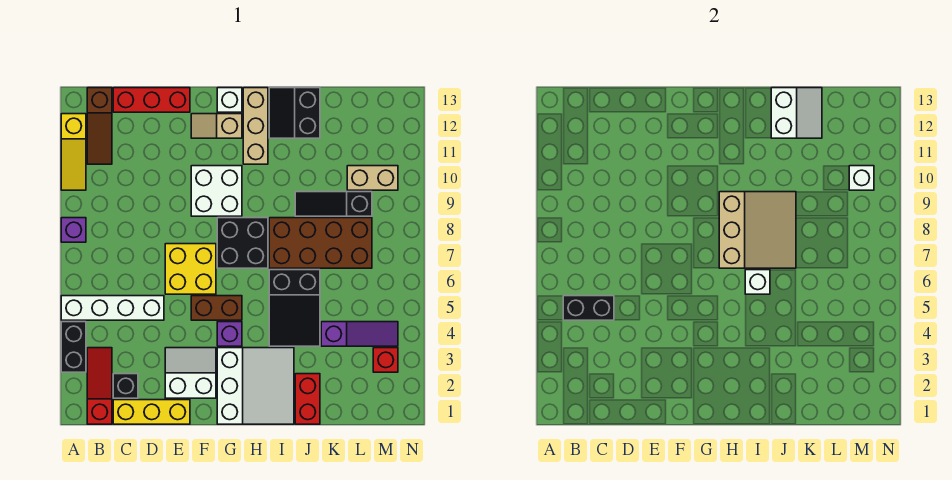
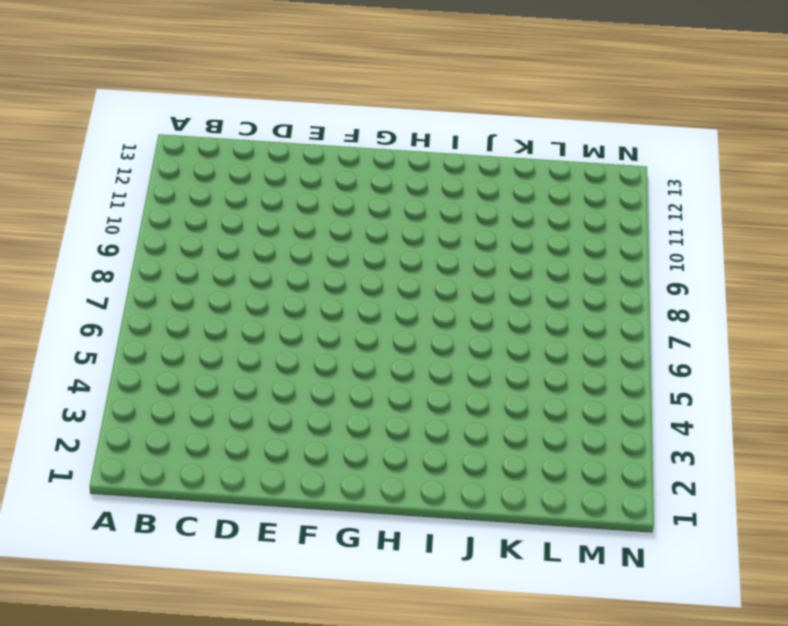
none -> black 1x2 brick [61,322,86,372]
none -> white 1x4 brick [61,296,164,320]
none -> purple 1x1 brick [61,218,86,242]
none -> yellow 1x3 slope [61,114,86,190]

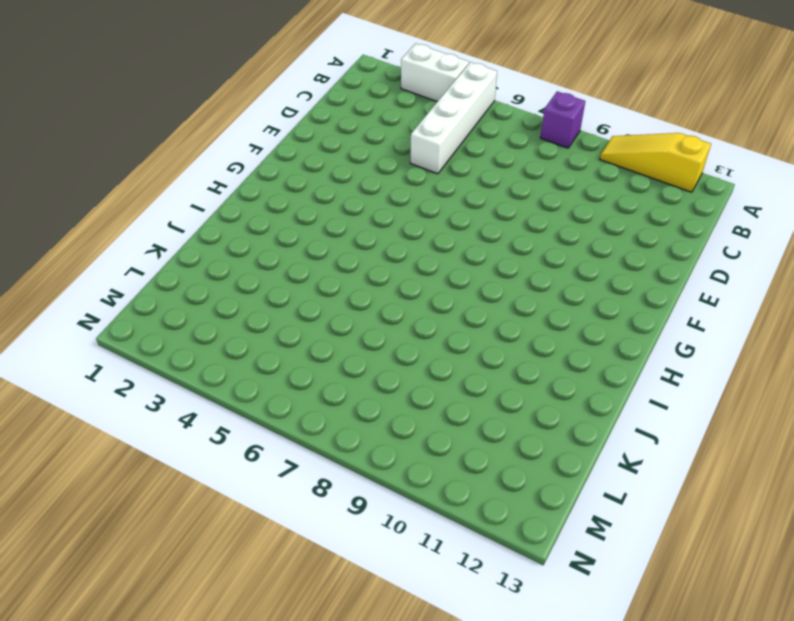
white 1x2 brick [401,43,469,102] -> black 1x2 brick [61,322,86,372]
none -> red 1x3 slope [87,348,112,424]
none -> brown 1x3 slope [87,88,112,164]
none -> yellow 1x3 brick [113,400,190,424]
none -> black 1x1 brick [113,374,138,398]

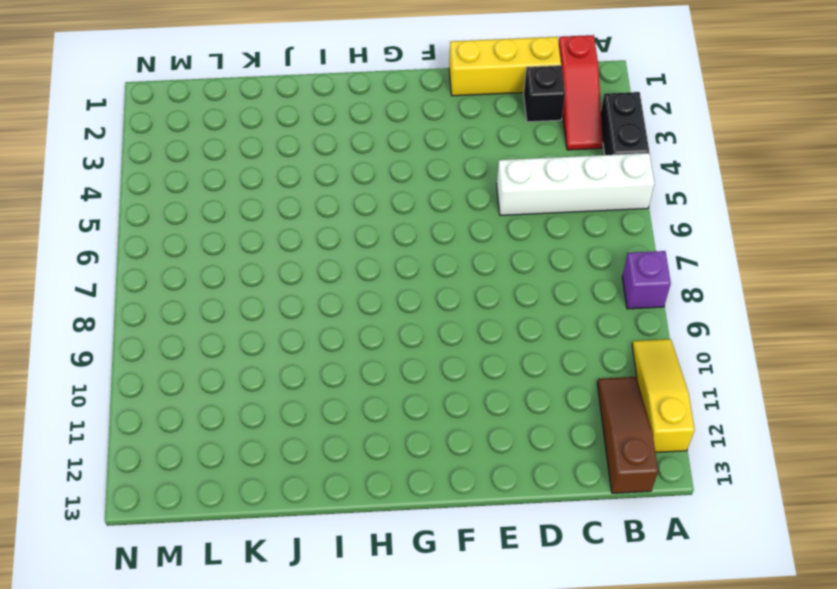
none -> red 1x3 brick [113,88,190,112]
none -> white 2x2 slope [165,348,216,398]
none -> yellow 2x2 brick [165,244,216,294]
none -> brown 1x2 brick [191,296,242,320]

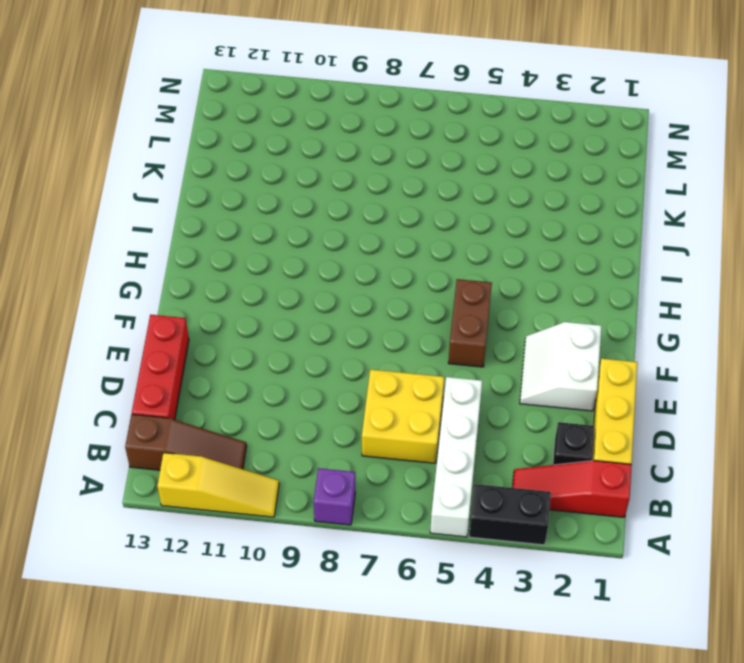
yellow 2x2 brick [362,369,444,463] -> yellow 2x2 brick moved to [165,244,216,294]
none -> white 2x2 brick [191,166,242,216]
none -> tan 1x2 slope [191,114,242,138]
none -> white 3x3 slope [217,348,294,424]
none -> purple 1x1 brick [217,322,242,346]

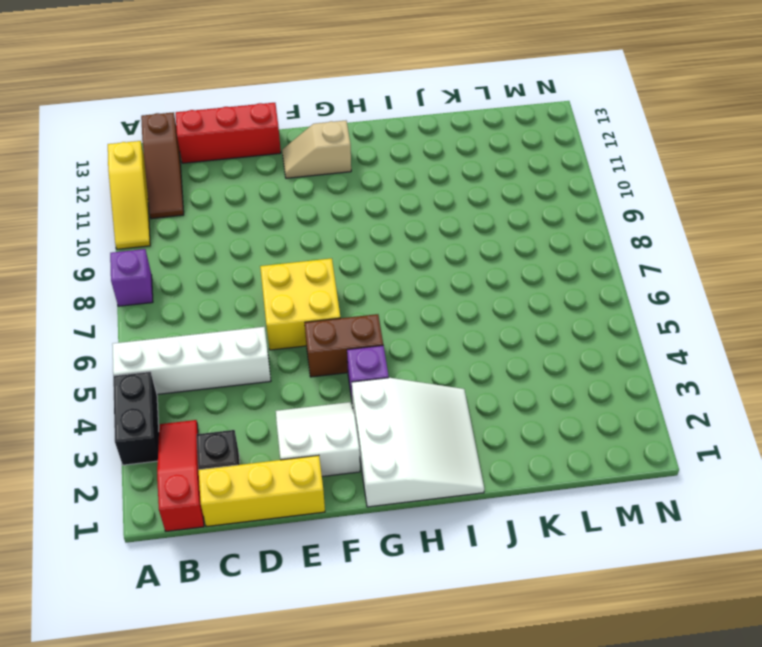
none -> white 2x2 brick [191,166,242,216]
none -> black 2x2 brick [217,218,268,268]
none -> white 1x1 brick [217,88,242,112]
none -> tan 1x3 brick [243,88,268,164]

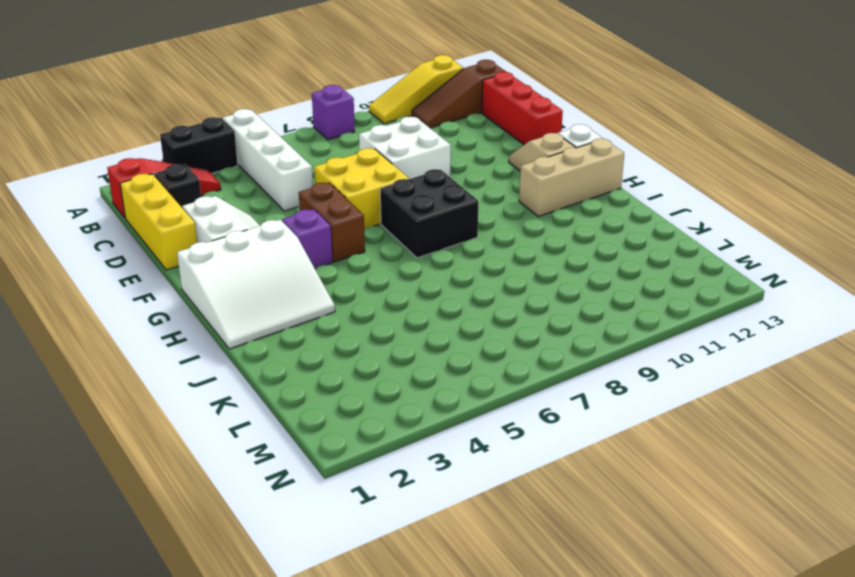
white 2x2 brick [359,116,451,179] -> white 2x2 brick moved to [191,166,242,216]
none -> black 2x3 slope [269,270,320,346]
none -> brown 2x4 brick [269,218,372,268]
none -> black 2x2 slope [269,88,320,138]
none -> red 1x2 brick [295,374,320,424]

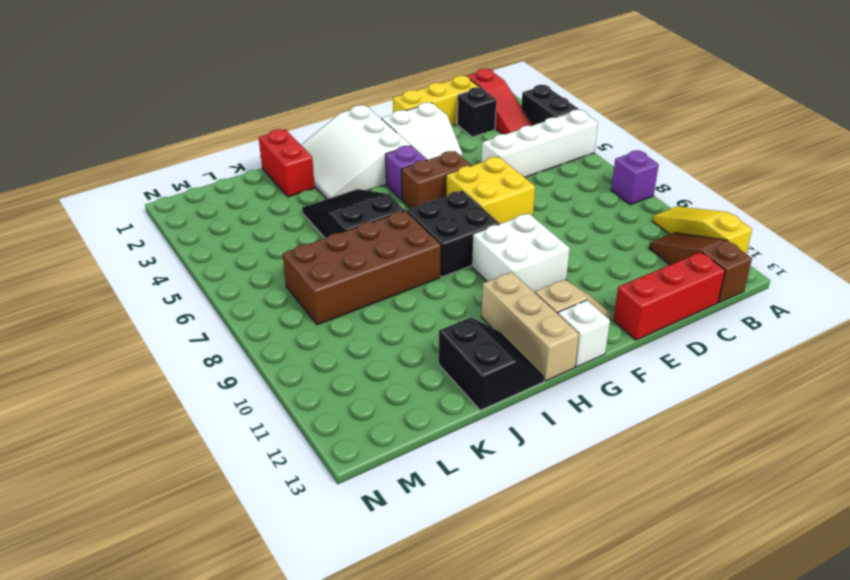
none -> black 1x3 slope [295,192,372,216]
none -> purple 1x3 slope [321,322,398,346]
none -> tan 1x2 brick [347,166,398,190]
none -> red 1x1 brick [373,348,398,372]

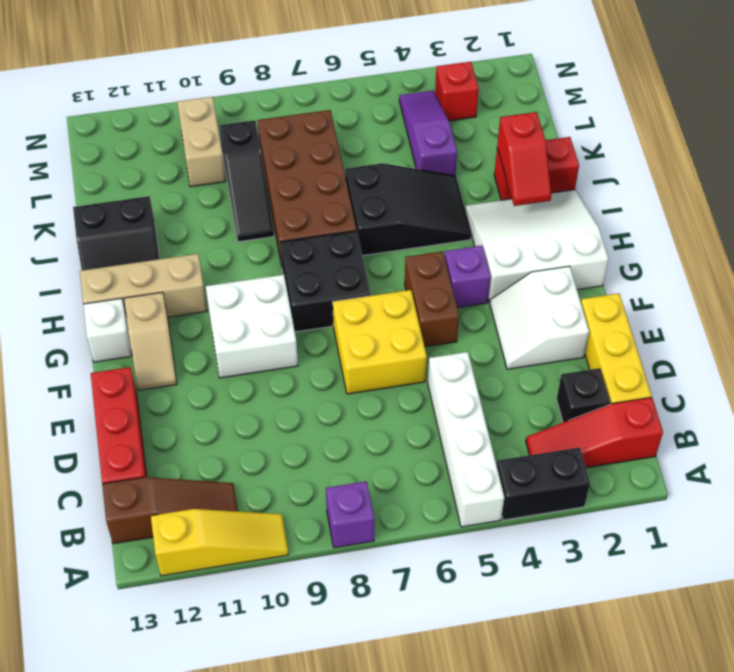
red 1x2 slope [497,112,551,206] -> none
none -> black 1x2 brick [563,296,614,320]
none -> tan 3x3 slope [719,192,796,268]
none -> white 1x1 brick [745,270,770,294]
none -> white 2x2 slope [771,88,822,138]

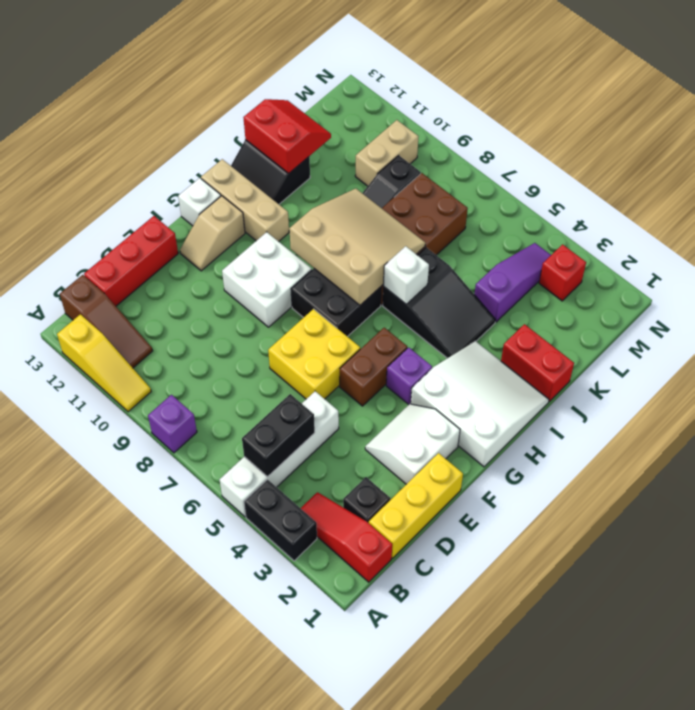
red 2x2 slope [243,99,331,174] -> white 2x2 slope [771,88,822,138]
none -> white 1x1 brick [849,166,874,190]

